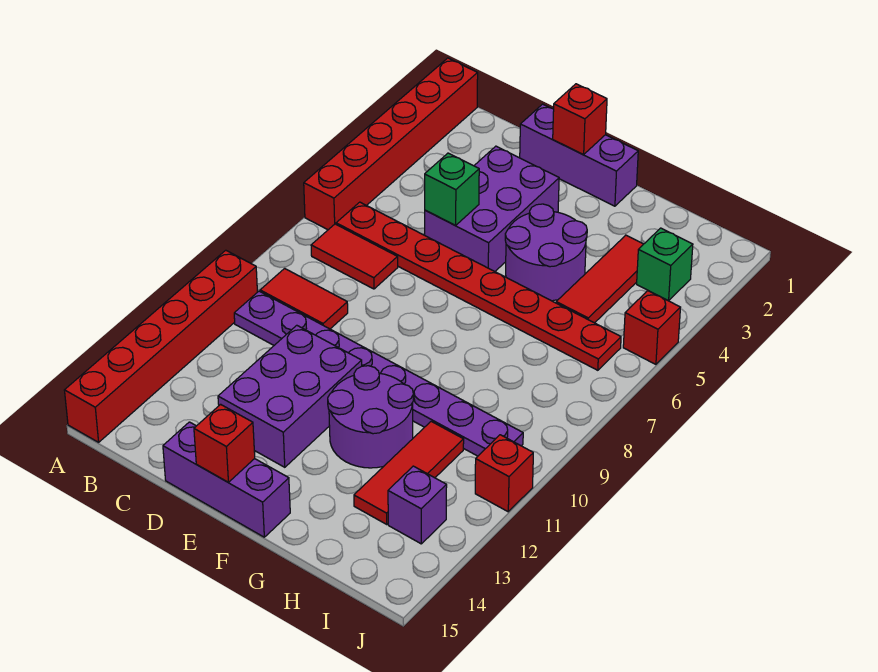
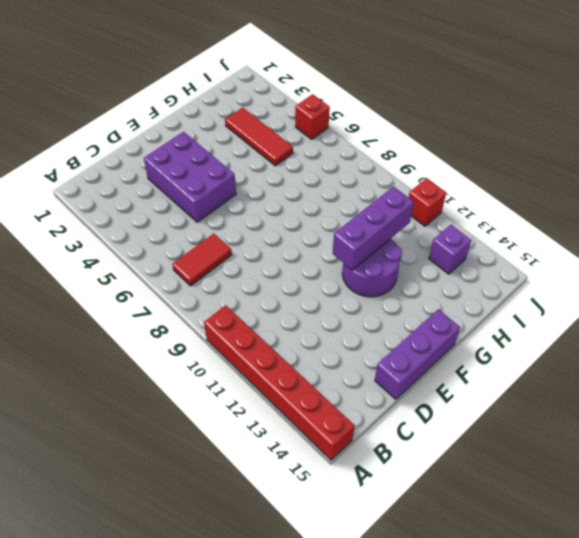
purple 1x3 brick [332,187,414,270] -> purple 1x3 brick moved to [520,104,638,206]
none -> red 1x6 brick [304,58,478,230]
none -> red 1x8 plate [336,202,621,370]
none -> red 1x2 tile [260,268,348,329]

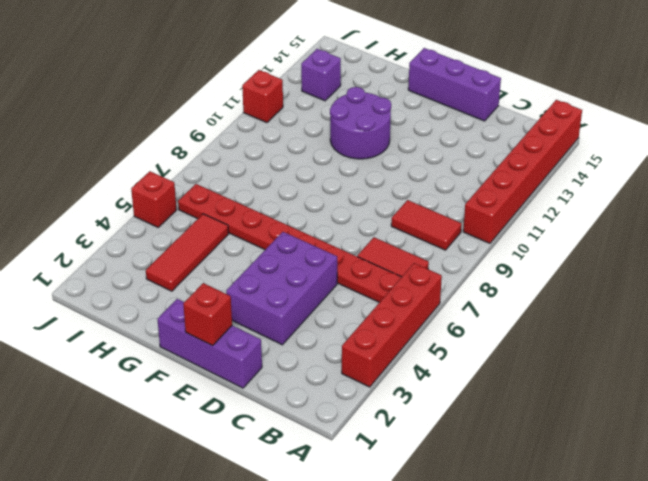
red 1x4 brick [342,263,442,387] -> red 1x6 brick [304,58,478,230]
none -> purple 1x8 plate [234,291,523,456]
none -> purple 2x3 brick [218,325,362,467]
none -> purple 2x2 round brick [505,204,587,301]

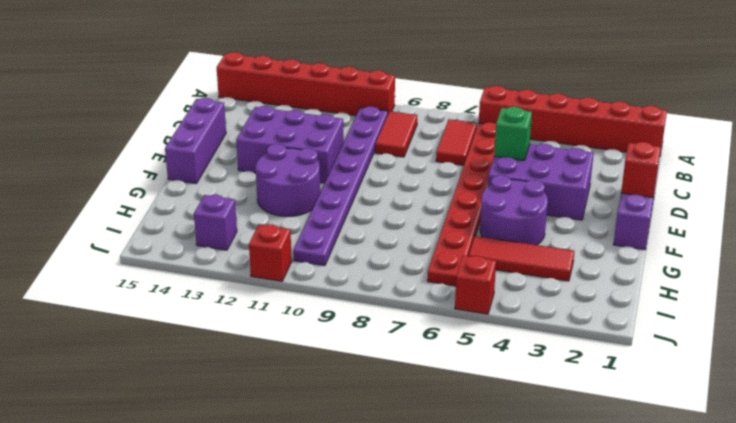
none -> red 1x3 tile [354,421,464,524]
none -> green 1x1 brick [637,228,693,301]
none -> red 1x1 brick [194,404,255,482]

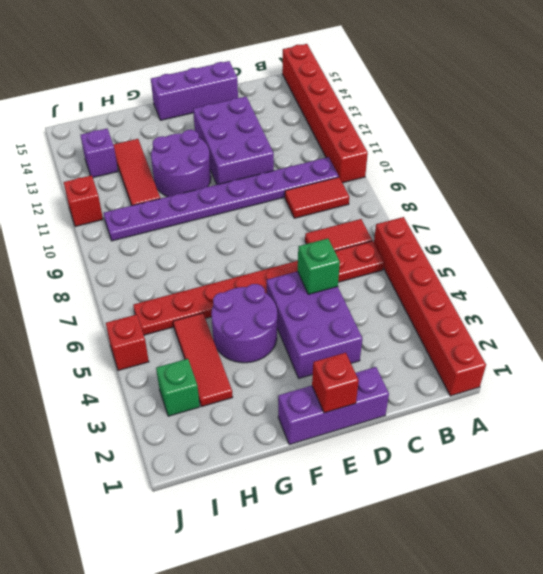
none -> red 1x1 brick [194,404,255,482]

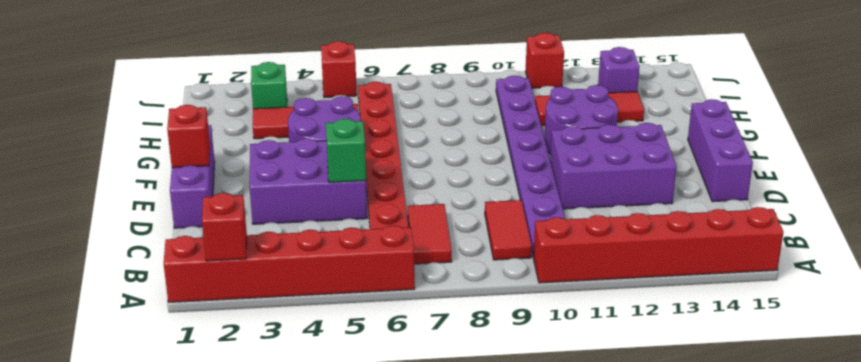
red 1x1 brick [202,193,247,261] -> red 1x1 brick moved to [194,404,255,482]

